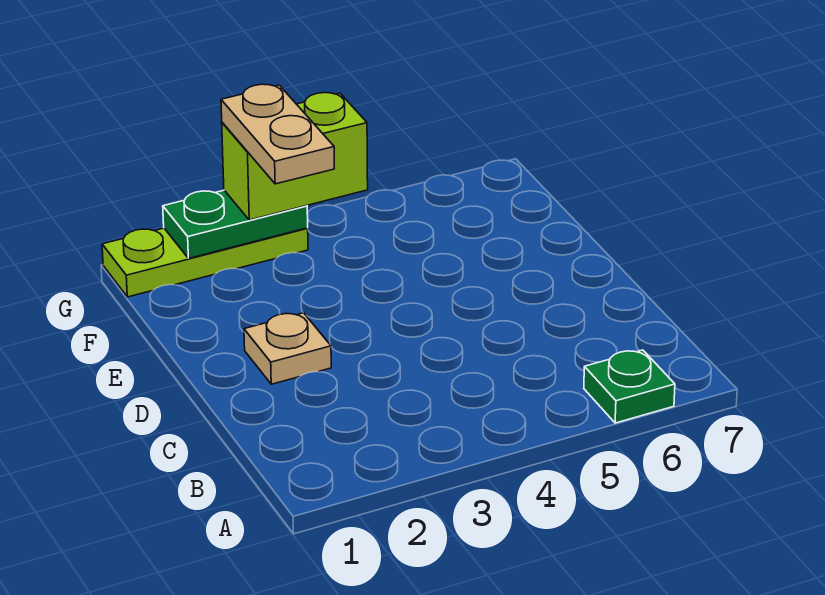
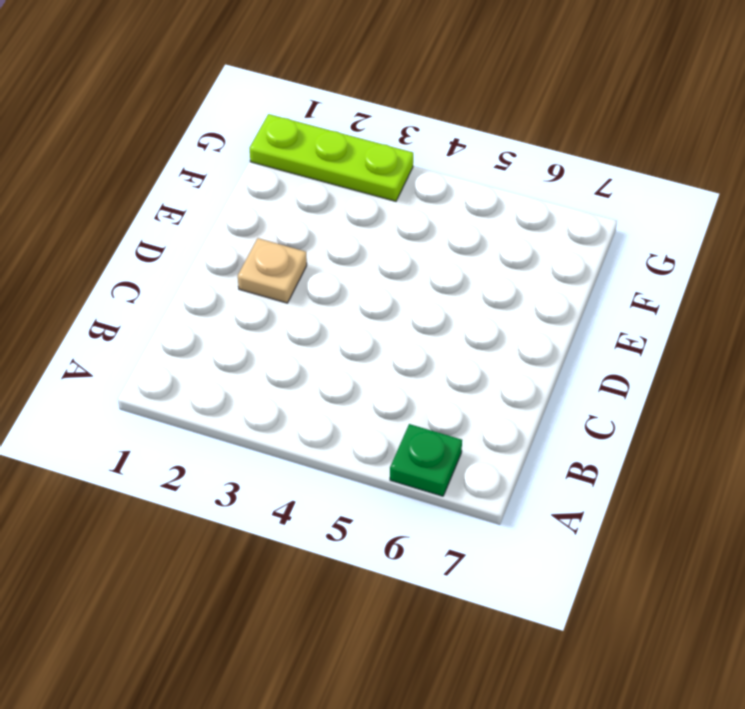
none -> green 1x2 plate [163,190,308,258]
none -> lime 1x2 brick [222,93,368,220]

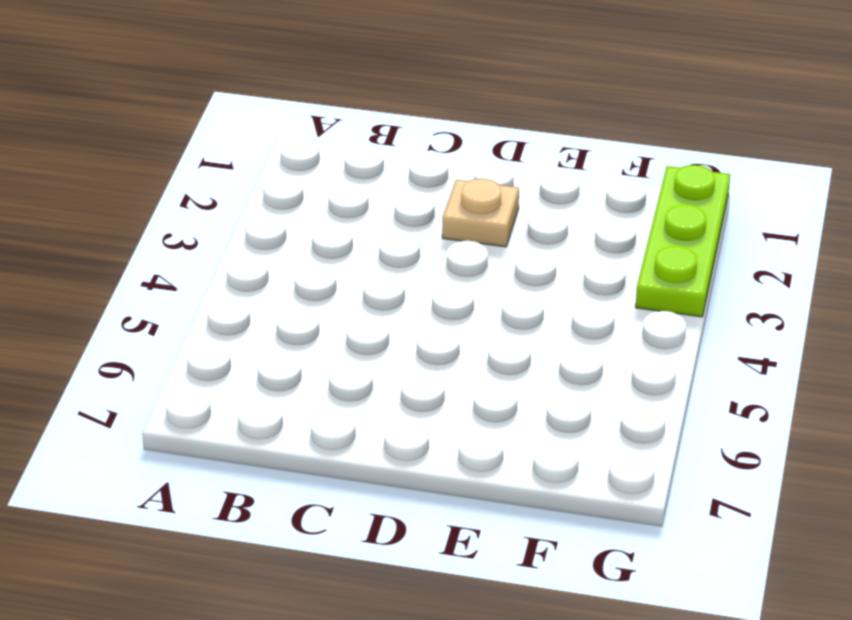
none -> green 1x1 plate [584,350,675,423]
none -> green 1x2 plate [163,190,308,258]

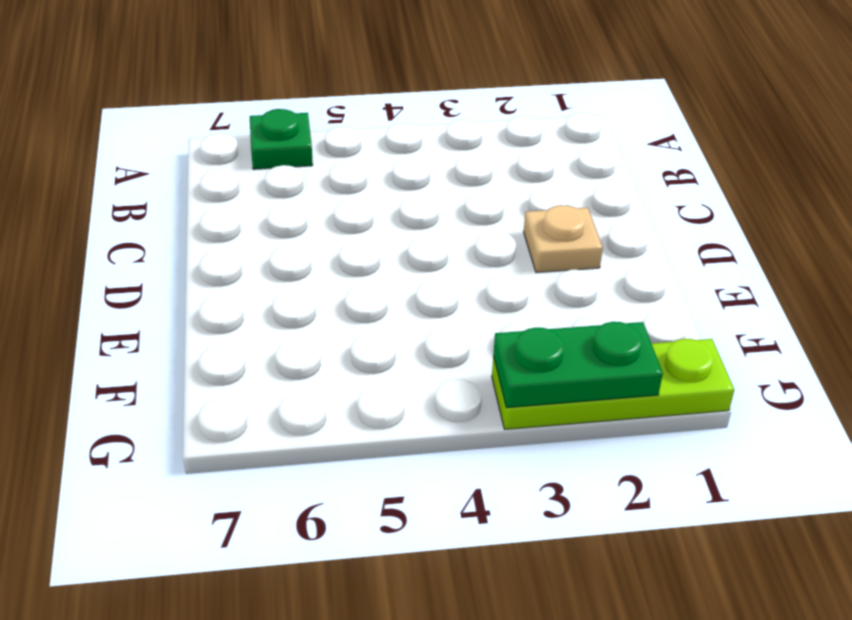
none -> lime 1x2 brick [222,93,368,220]
none -> tan 1x2 plate [221,84,334,184]

